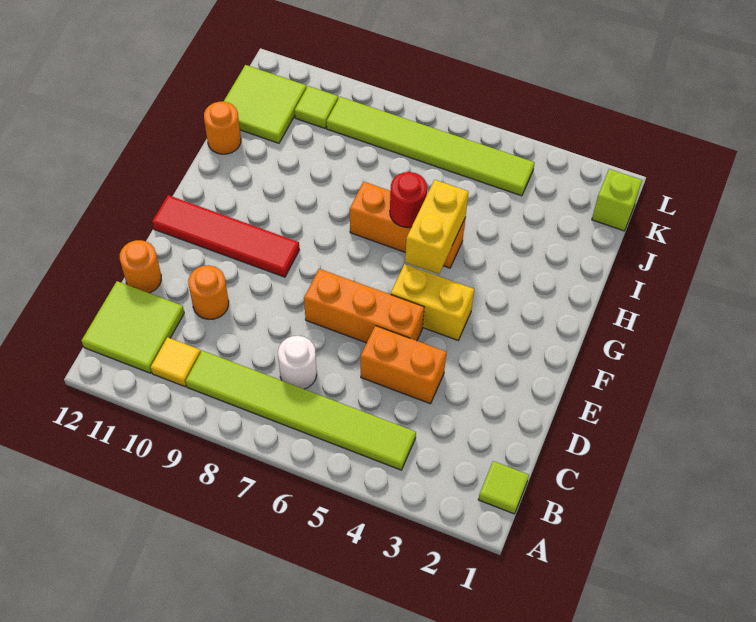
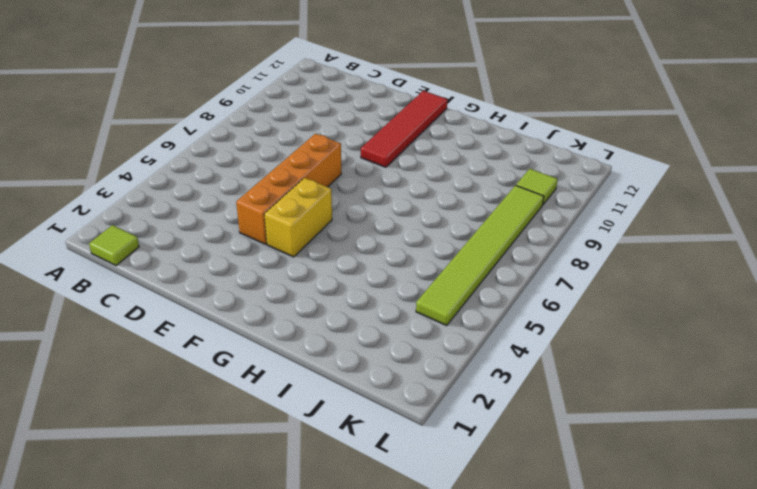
orange 1x4 brick [236,134,341,244] -> orange 1x3 brick [304,269,424,343]
none -> lime 1x6 tile [186,351,416,470]
none -> yellow 1x1 tile [151,337,201,387]
none -> lime 2x2 tile [82,281,184,373]

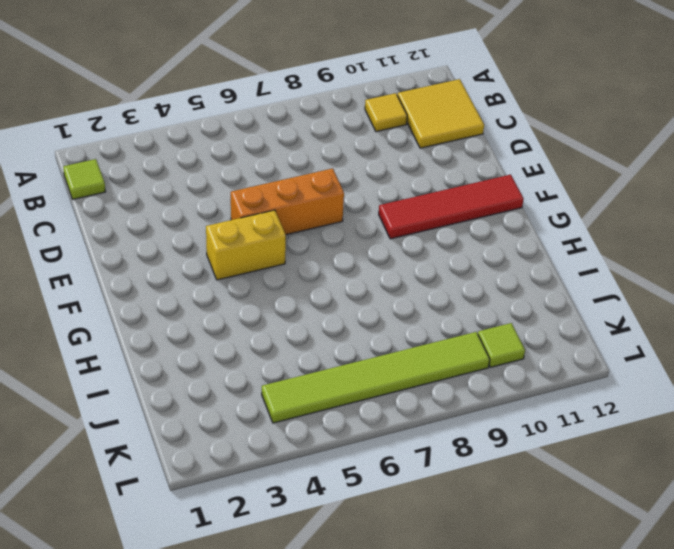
yellow 2x2 tile [397,79,484,148] -> lime 2x2 tile [82,281,184,373]
none -> lime 1x6 tile [186,351,416,470]
none -> white 1x1 round brick [278,336,317,389]
none -> orange 1x2 brick [361,326,446,404]

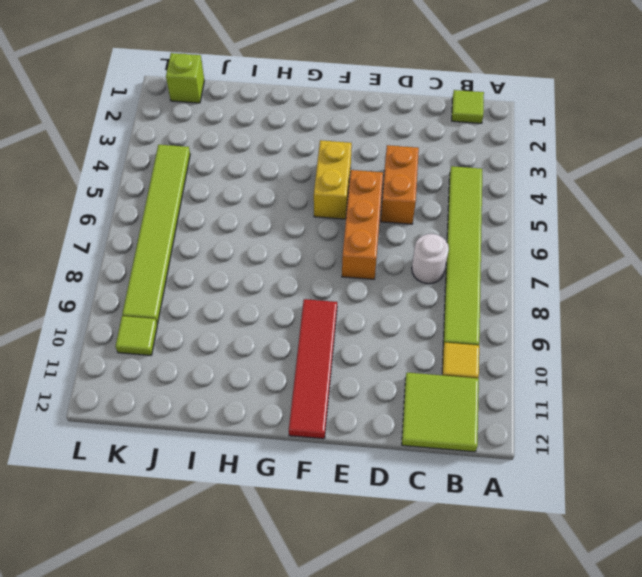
none -> orange 1x1 round brick [188,265,229,319]
none -> orange 1x1 round brick [120,240,161,293]
none -> orange 1x3 brick [350,182,465,268]

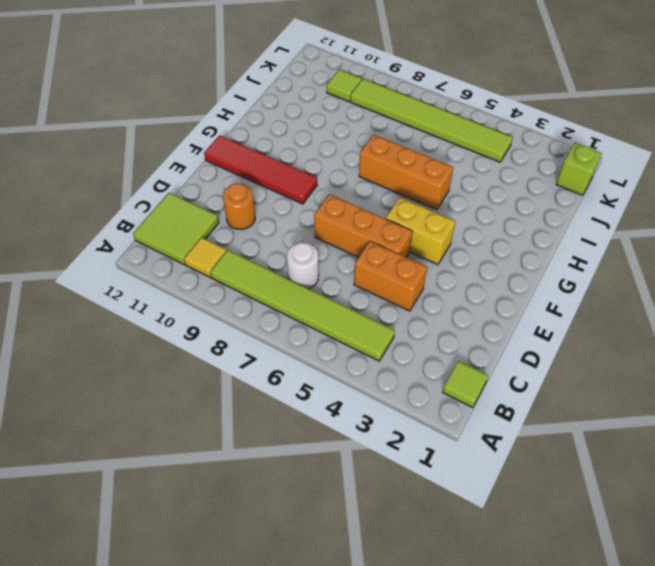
none -> orange 1x1 round brick [120,240,161,293]
none -> orange 1x1 round brick [204,102,241,154]
none -> lime 2x2 tile [223,65,307,143]

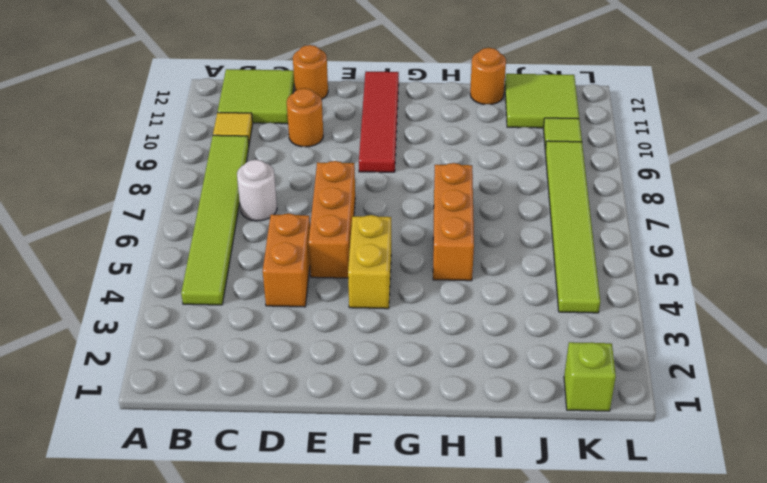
none -> lime 1x1 tile [478,461,529,514]
none -> yellow 1x2 brick [405,180,469,274]
none -> red 1x1 round brick [390,172,427,227]

